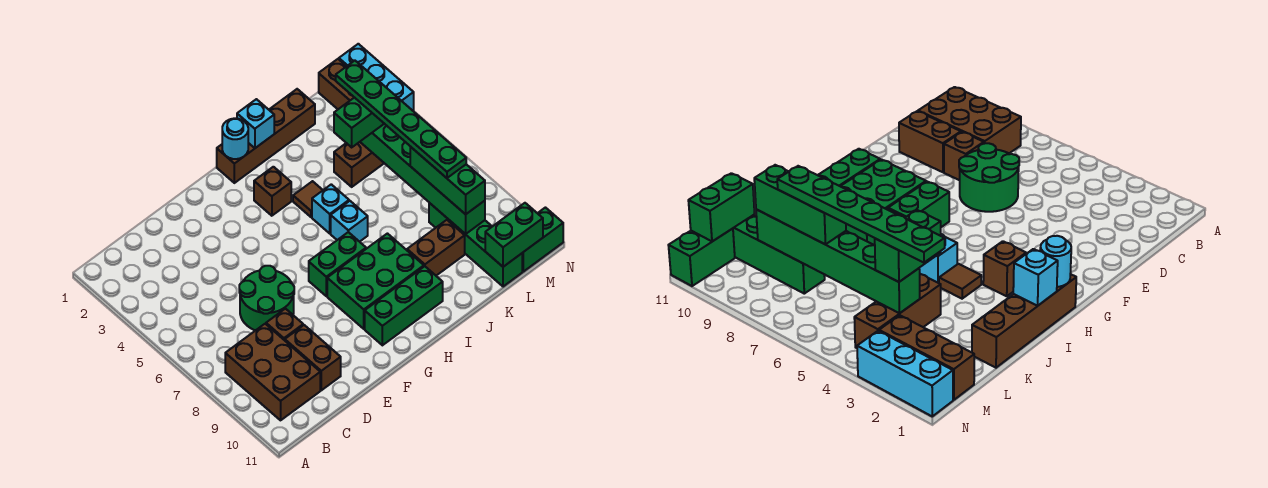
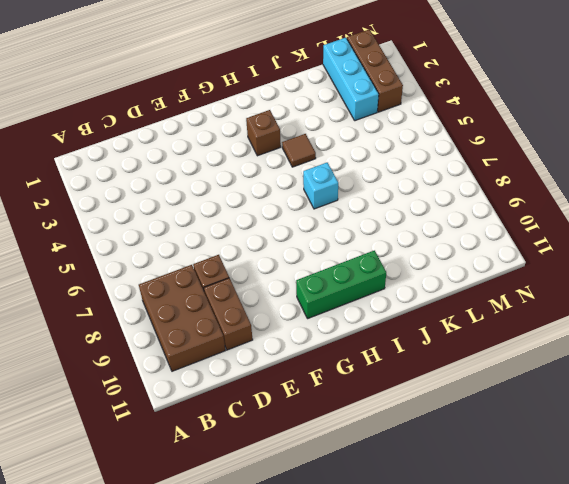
cyan 1x3 brick [323,38,379,121] -> cyan 1x3 brick moved to [339,44,414,111]
none -> green 2x2 round brick [239,266,294,331]
none -> green 1x2 brick [309,232,366,296]
none -> green 2x3 brick [327,234,424,329]

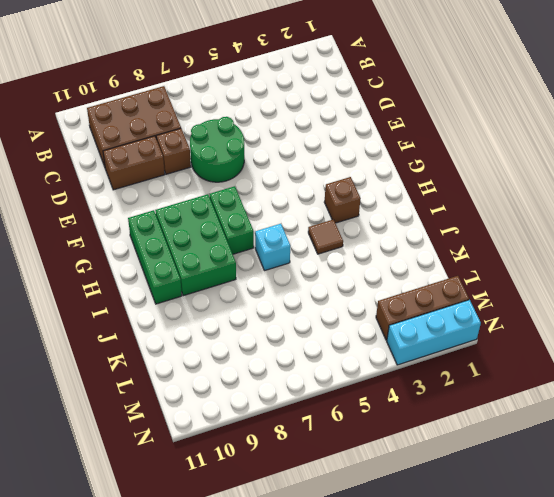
none -> brown 1x4 brick [217,89,315,183]
none -> cyan 1x1 brick [312,184,349,233]
none -> brown 1x2 brick [407,220,465,276]

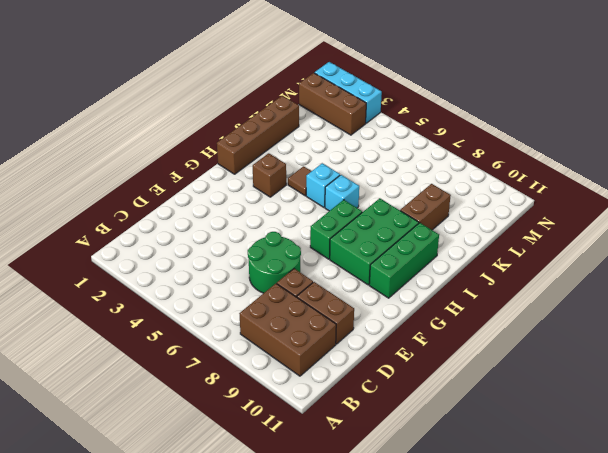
none -> brown 1x3 brick [334,142,384,187]
none -> green 1x4 brick [429,203,522,287]
none -> green 1x2 brick [522,208,563,272]

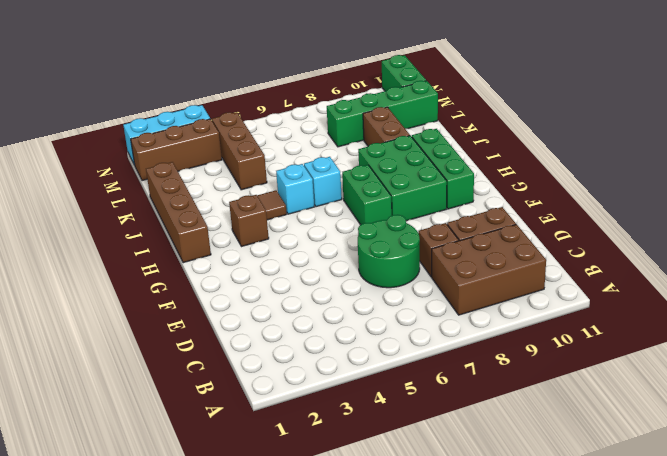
none -> cyan 1x1 round brick [222,118,248,159]
none -> cyan 1x1 brick [237,99,274,148]
none -> green 1x6 brick [360,124,485,234]

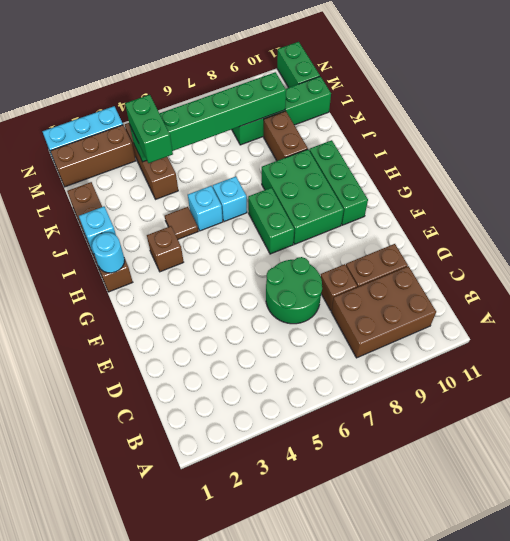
none -> green 1x2 brick [485,203,543,267]
none -> green 1x3 brick [410,147,485,214]
none -> green 1x6 plate [336,61,466,178]

